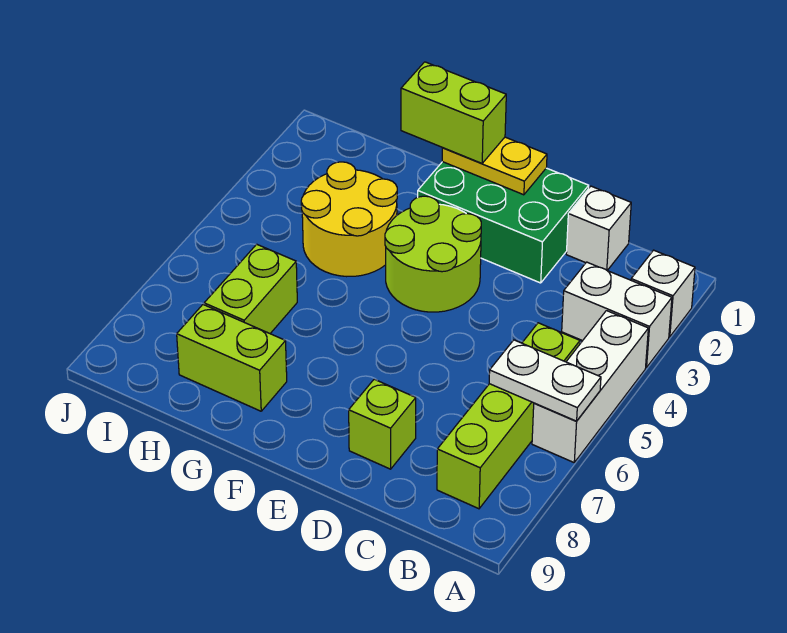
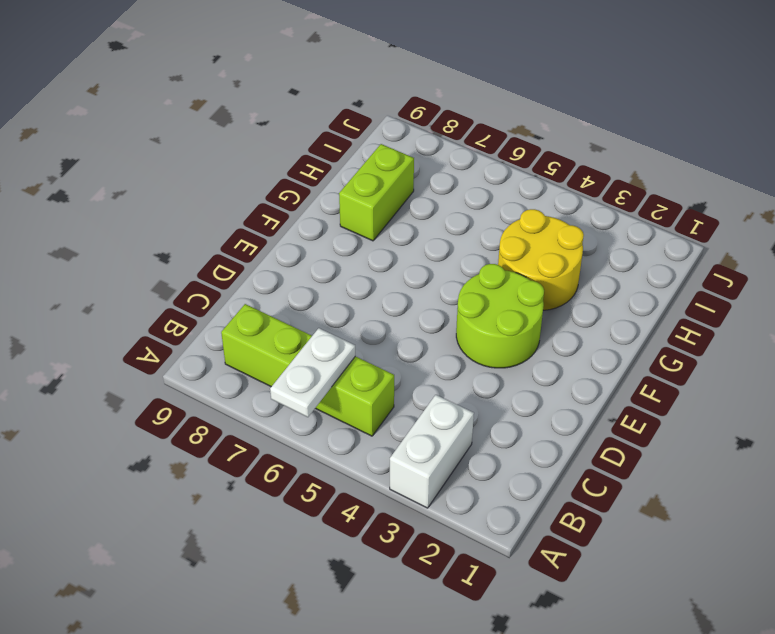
none -> white 1x1 brick [631,250,695,337]
none -> white 1x3 brick [532,311,648,462]
none -> white 1x1 brick [566,186,631,270]

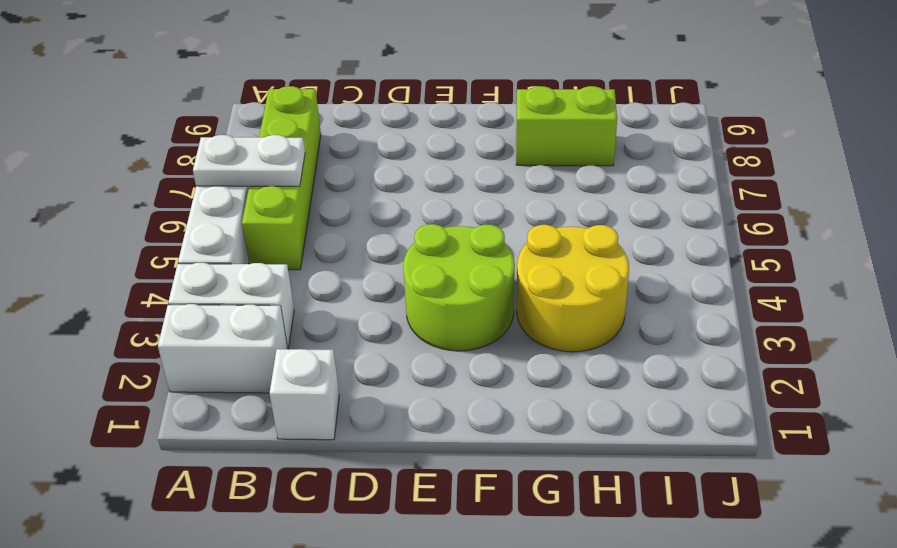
white 1x2 brick [158,304,288,393] -> white 1x1 brick [631,250,695,337]
none -> green 2x3 brick [418,162,589,283]
none -> lime 1x1 brick [349,379,416,469]
none -> lime 1x2 brick [204,244,297,333]

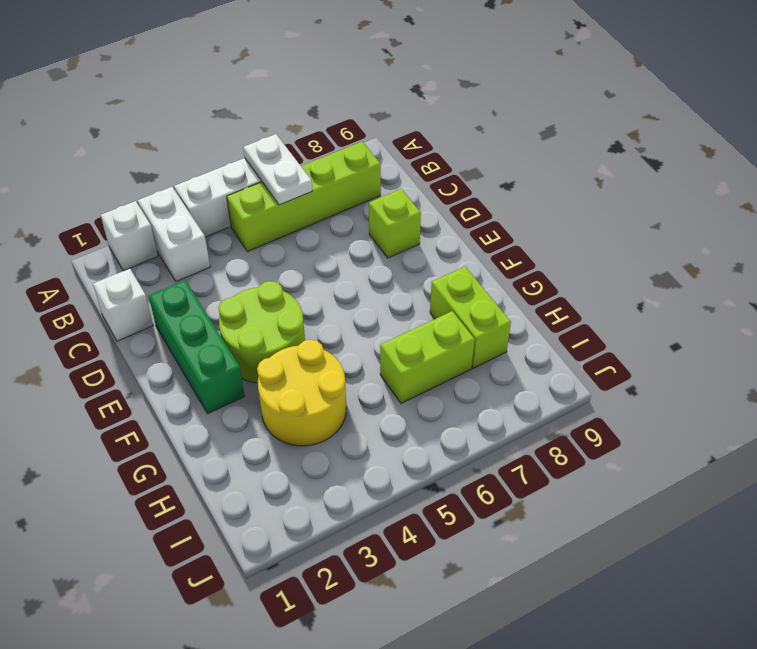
green 1x3 brick [149,280,245,414] -> green 2x3 brick [418,162,589,283]
none -> yellow 1x2 plate [442,137,547,195]
none -> lime 1x2 brick [401,62,506,163]

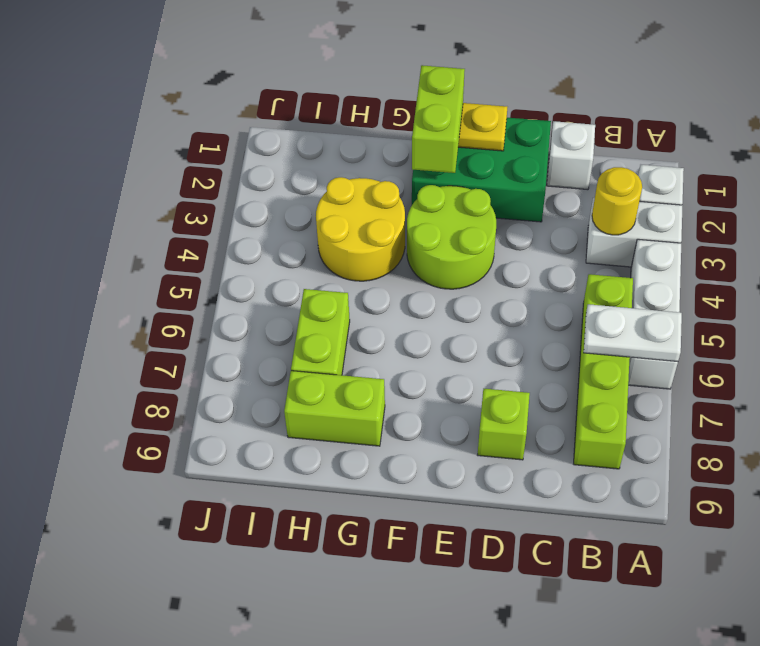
yellow 1x1 round brick [592,167,642,235] -> none
lime 1x2 brick [412,65,465,173] -> lime 1x2 brick turned to [401,62,506,163]

